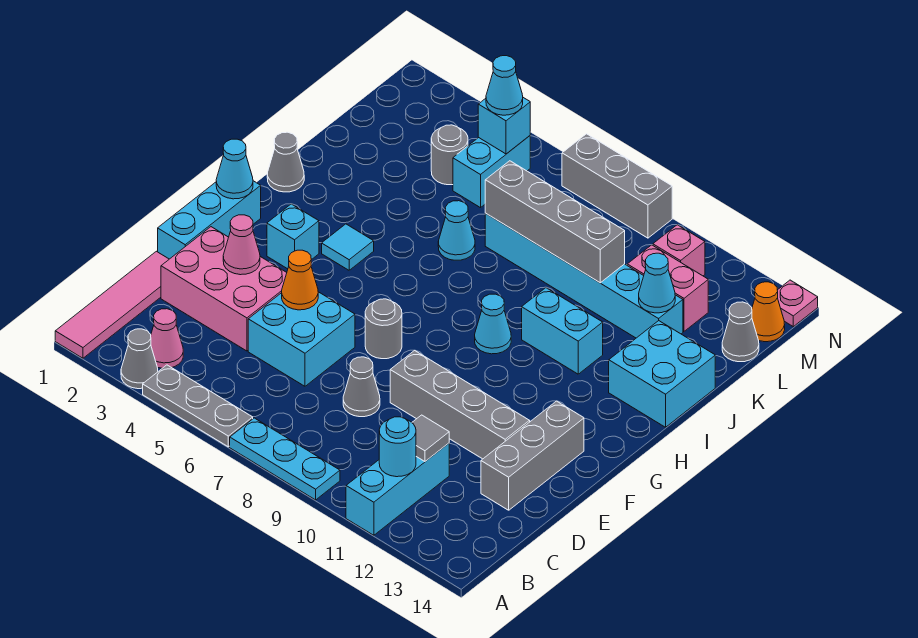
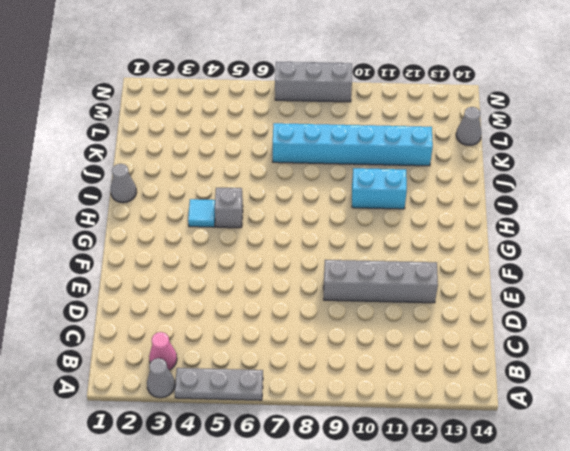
grey 1x1 brick [215,188,243,228] -> none
none -> pink 1x4 tile [55,251,169,358]
none -> cyan 1x3 plate [230,418,340,500]
none -> cyan 1x3 brick [346,443,449,535]
none -> pink 2x3 brick [161,227,287,351]

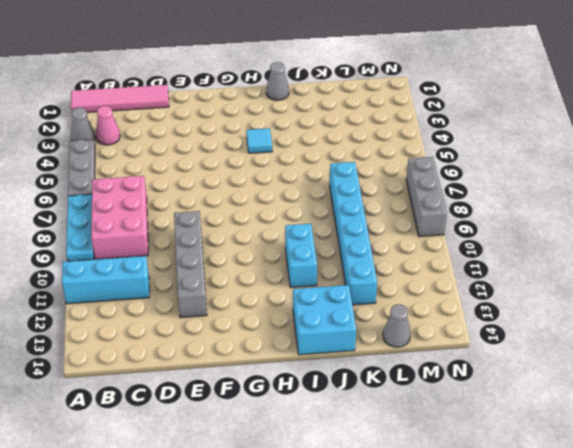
pink 2x3 brick [91,176,148,259] -> pink 2x3 brick moved to [161,227,287,351]
none -> cyan 2x2 brick [248,292,355,386]
none -> grey 1x1 cone [343,357,380,417]
none -> grey 1x3 brick [481,401,584,510]
none -> cyan 1x3 brick [158,181,261,259]

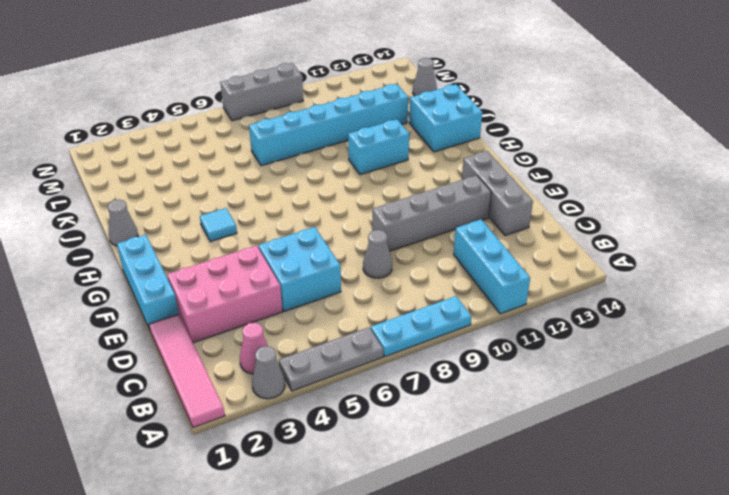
none -> grey 1x1 round brick [365,299,402,359]
none -> cyan 1x1 brick [267,204,319,269]
none -> cyan 1x1 cone [475,294,511,354]
none -> cyan 1x1 cone [438,201,475,260]

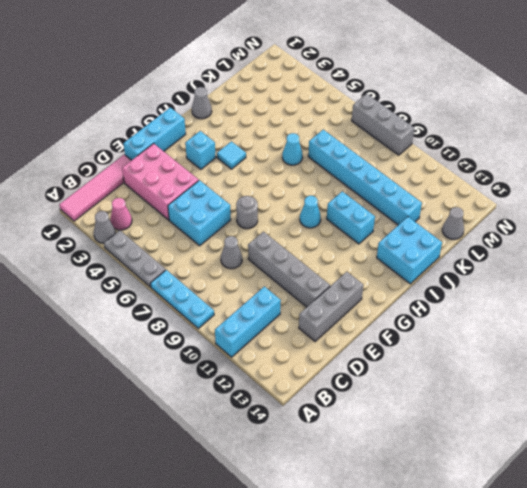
none -> grey 1x1 round brick [431,125,468,185]
none -> cyan 1x2 brick [453,136,530,208]
none -> pink 1x2 brick [627,245,708,331]
none -> pink 1x1 brick [653,225,705,276]

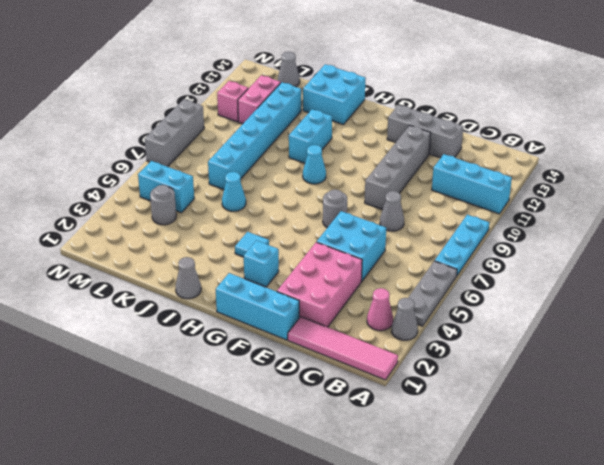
none -> orange 1x1 cone [752,282,785,342]
none -> pink 1x1 plate [777,280,818,327]
none -> cyan 1x1 round brick [379,417,416,477]
none -> grey 1x1 tile [412,415,449,461]

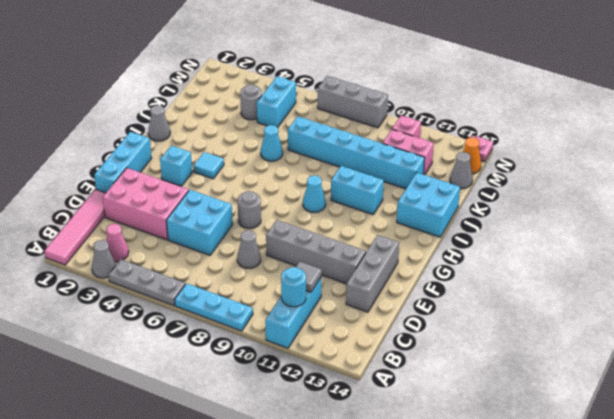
none -> pink 1x1 cone [223,215,260,275]
none -> orange 1x1 cone [282,250,318,310]
none -> cyan 1x1 cone [216,139,253,199]
none -> grey 1x4 brick [485,161,625,283]

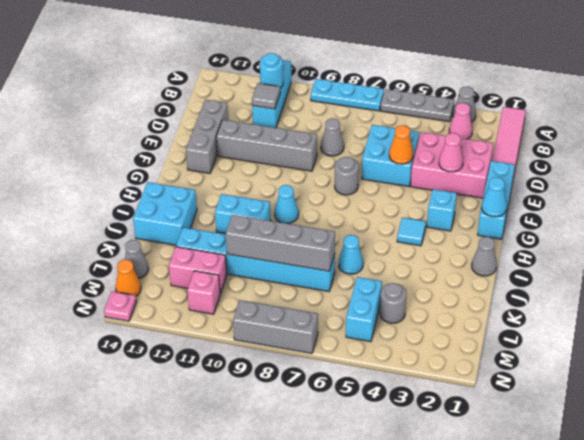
none -> cyan 1x1 cone [639,253,675,313]
none -> cyan 1x1 brick [478,98,530,154]
none -> cyan 1x1 cone [486,56,523,115]

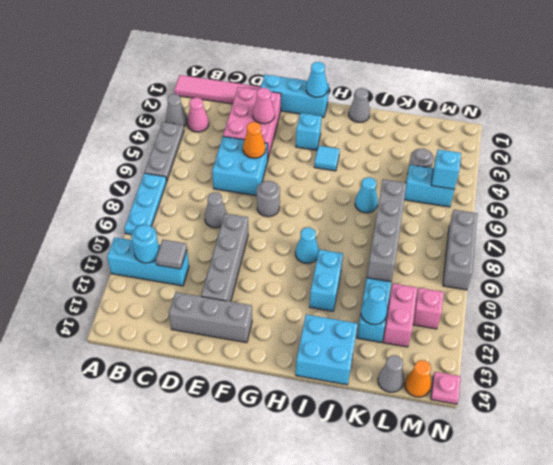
none -> cyan 1x1 cone [486,56,523,115]

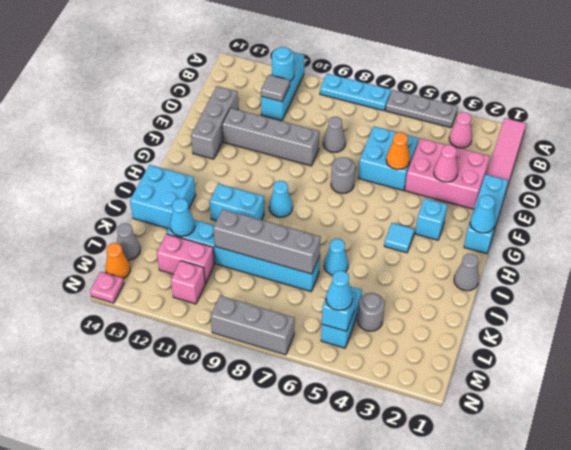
none -> grey 1x1 cone [121,329,158,389]

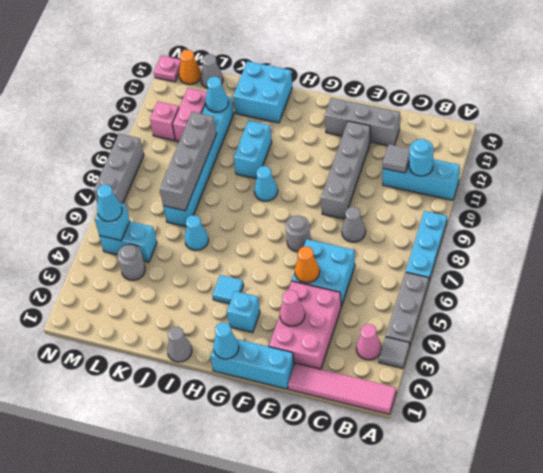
grey 1x1 tile [379,337,410,369] -> grey 1x1 cone [121,329,158,389]

